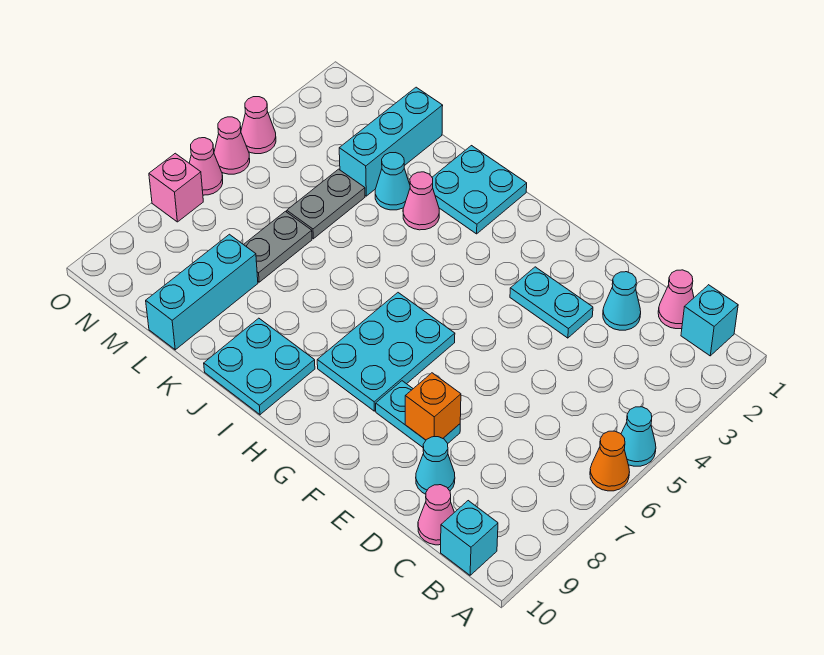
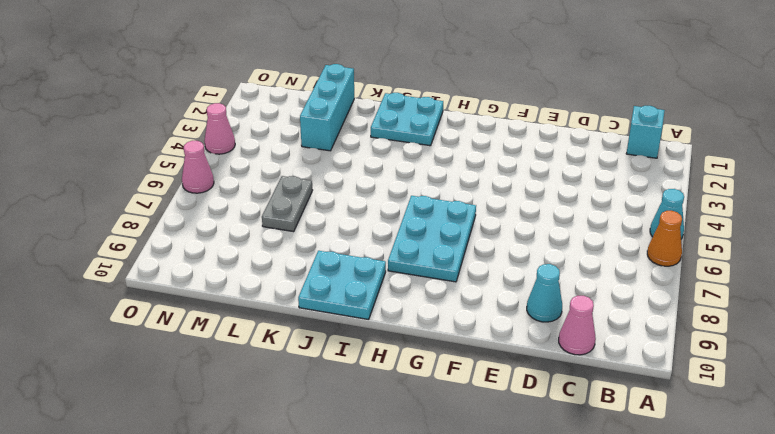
none -> cyan 1x1 brick [441,501,498,575]
none -> pink 1x1 cone [658,270,694,329]
none -> cyan 1x1 cone [603,272,641,330]

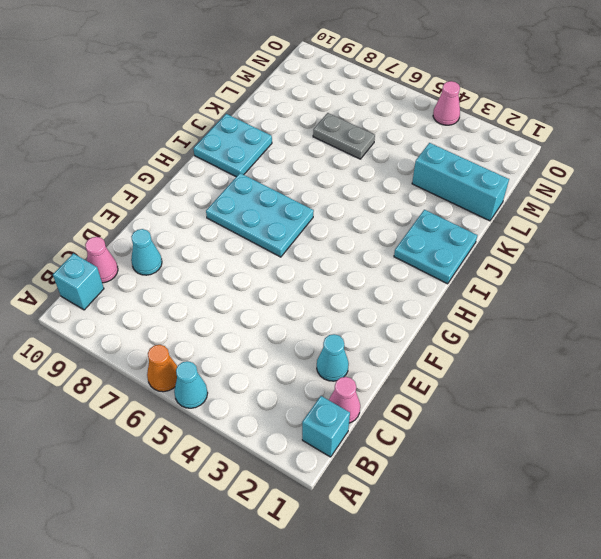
none -> cyan 1x2 plate [510,267,593,338]
none -> cyan 1x2 plate [376,381,460,447]
none -> pink 1x1 cone [403,172,439,230]

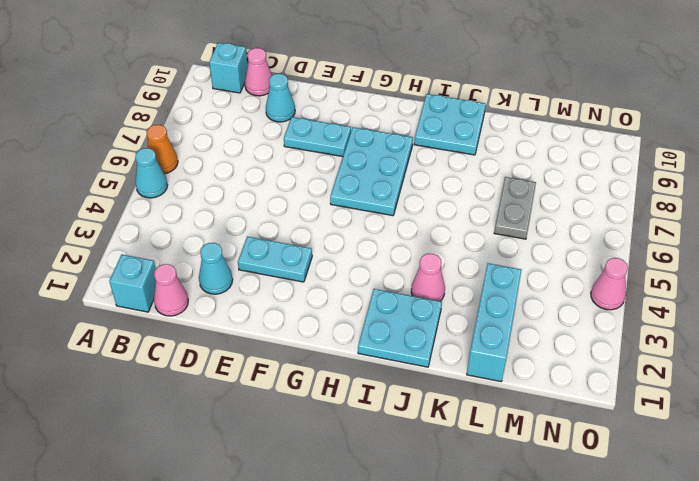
none -> cyan 1x1 cone [375,153,410,210]
none -> grey 1x2 plate [287,169,365,239]
none -> cyan 1x3 brick [146,234,258,350]

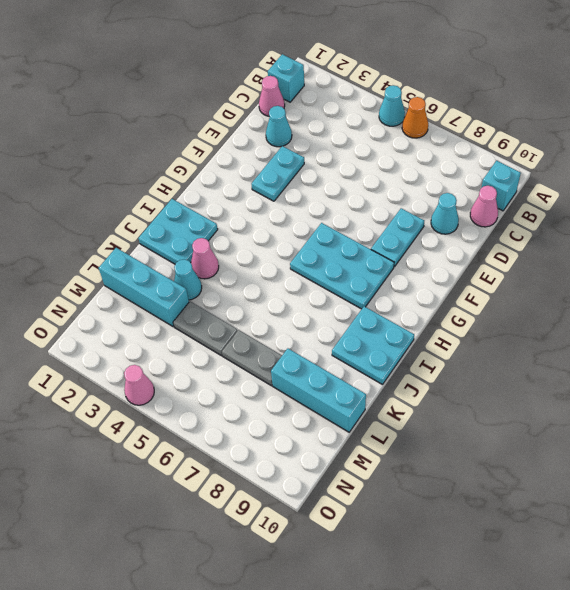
none -> pink 1x1 cone [214,117,250,174]
none -> pink 1x1 cone [189,138,223,195]
none -> pink 1x1 brick [149,153,203,222]

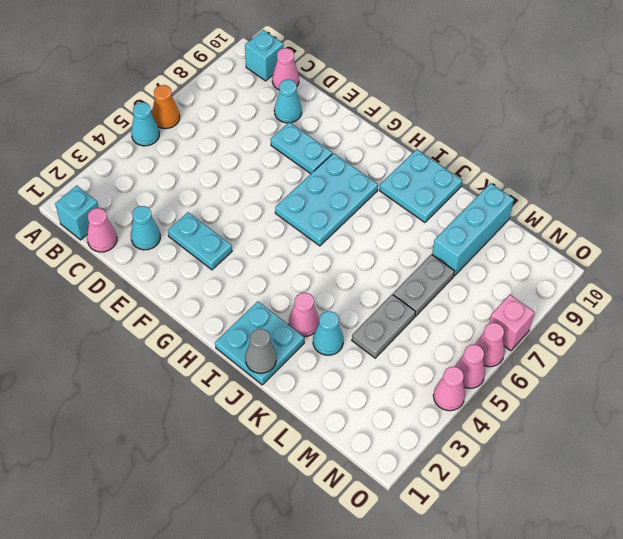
grey 1x1 cone [245,329,276,373] -> none
none -> cyan 1x3 brick [339,87,443,196]
none -> orange 1x1 brick [405,373,461,440]

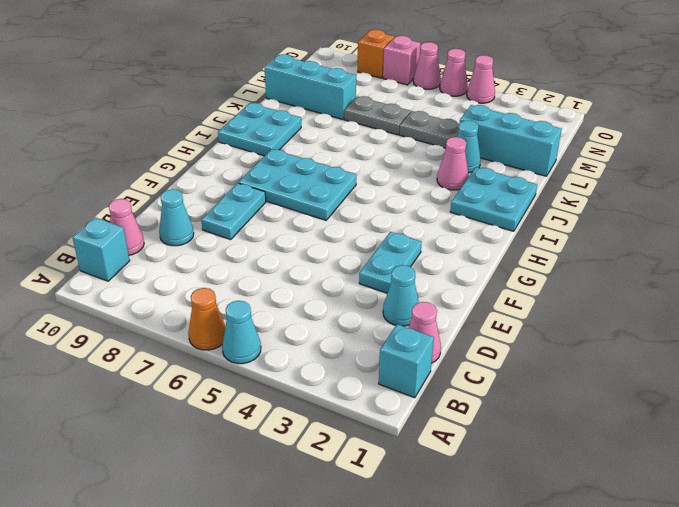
orange 1x1 brick [358,30,394,78] -> orange 1x1 brick moved to [405,373,461,440]

